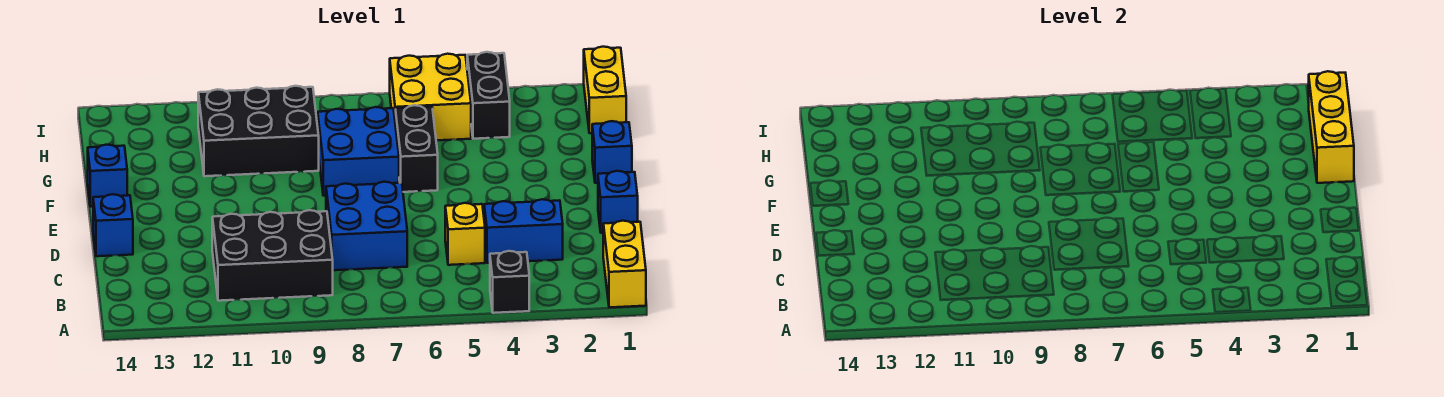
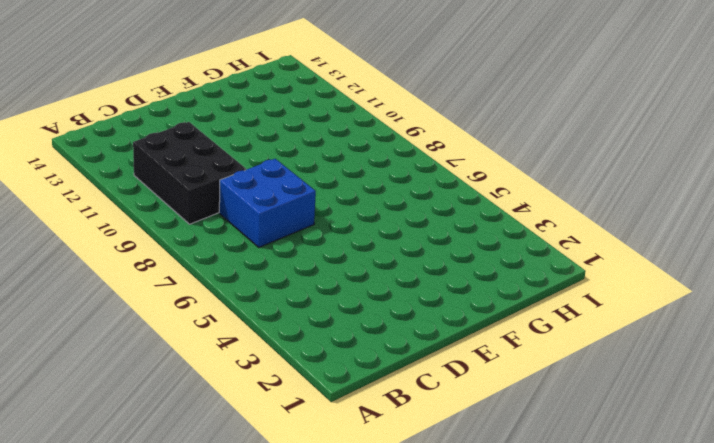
none -> yellow 1x2 brick [603,221,646,307]
none -> black 1x1 brick [490,251,529,313]
none -> blue 1x2 brick [484,199,563,263]

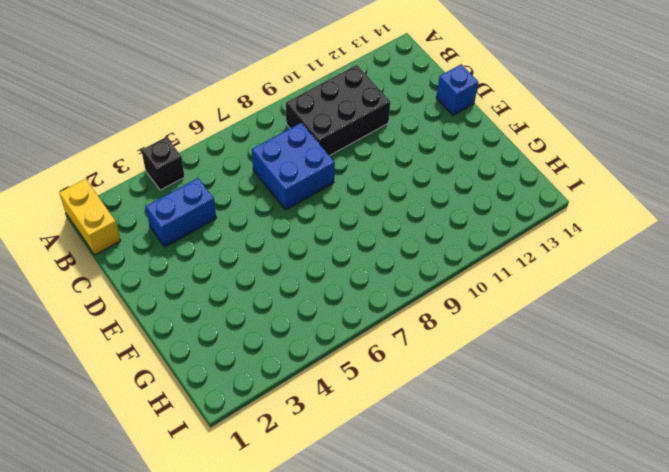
none -> yellow 1x1 brick [445,203,485,265]
none -> blue 1x1 brick [598,171,638,233]
none -> blue 1x1 brick [592,121,632,183]

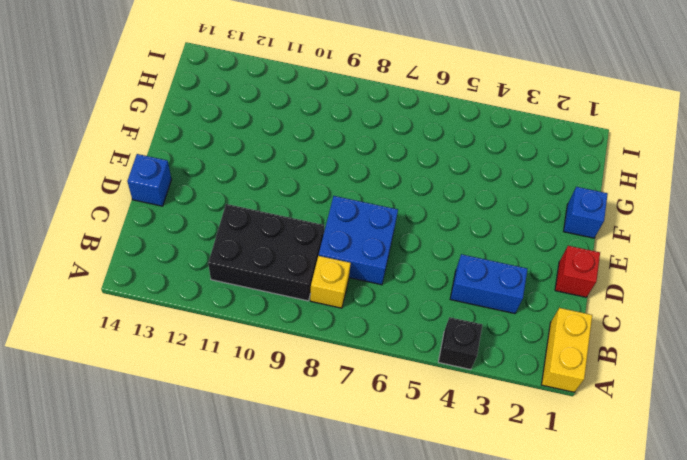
yellow 1x1 brick [310,256,351,308] -> yellow 1x1 brick moved to [445,203,485,265]
red 1x1 brick [555,246,600,297] -> blue 1x1 brick [598,171,638,233]
none -> black 1x2 brick [395,105,438,192]
none -> blue 2x2 brick [318,107,399,196]
none -> blue 1x1 brick [88,145,127,207]

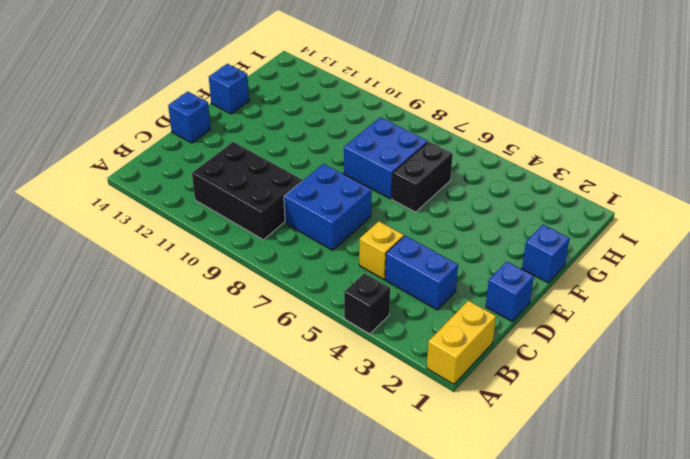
none -> black 2x3 brick [198,86,319,176]
none -> yellow 1x2 brick [584,47,626,133]
none -> black 1x2 brick [467,52,510,139]

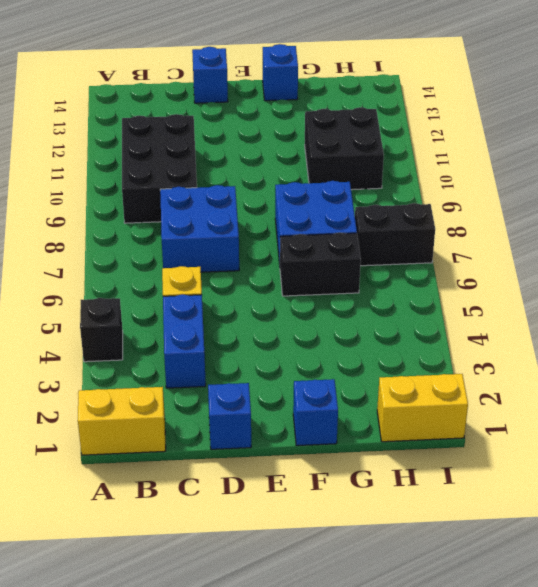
black 2x2 brick [305,107,384,190] -> black 2x3 brick [198,86,319,176]
black 1x2 brick [355,203,435,266] -> black 1x2 brick moved to [467,52,510,139]
none -> yellow 2x2 brick [390,54,471,140]
none -> yellow 1x3 brick [1308,71,1354,183]

